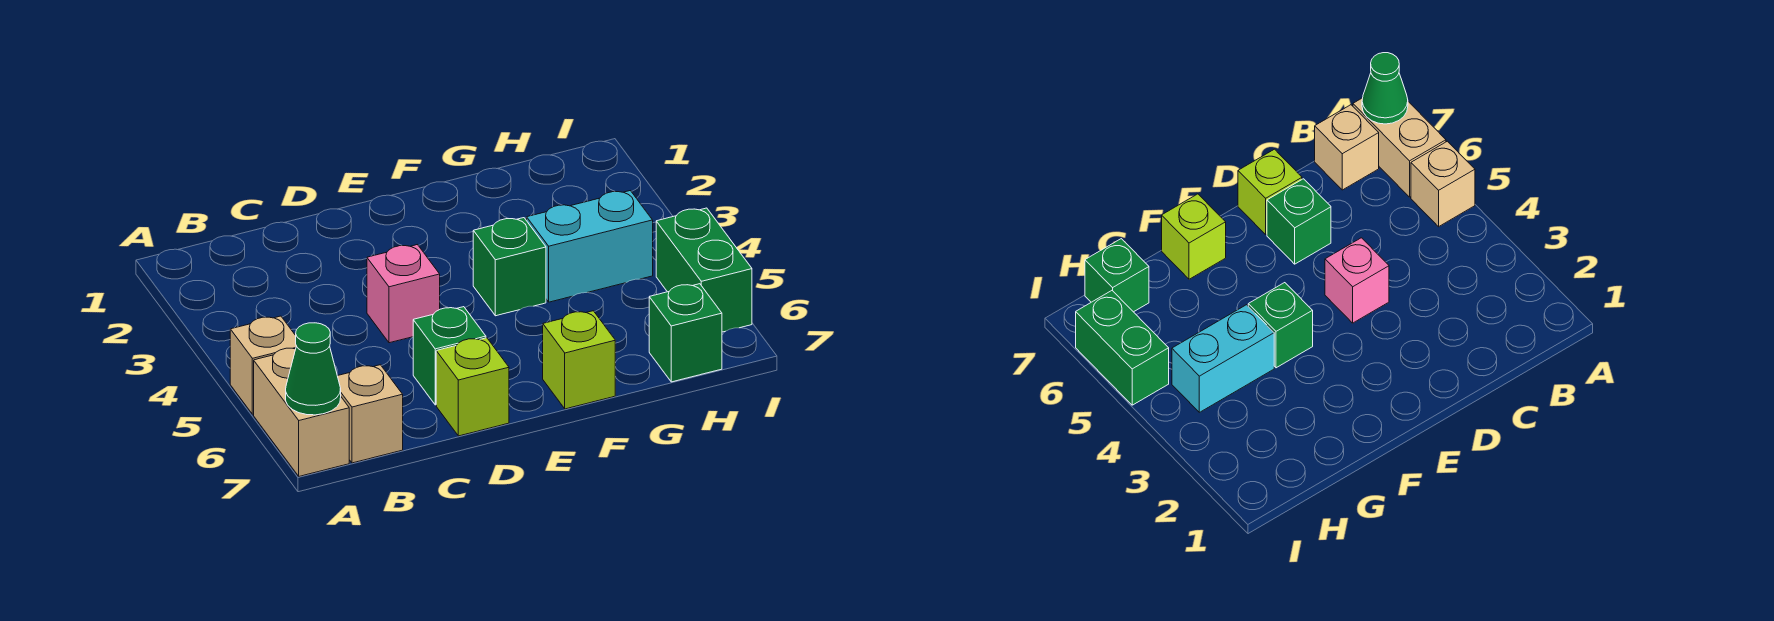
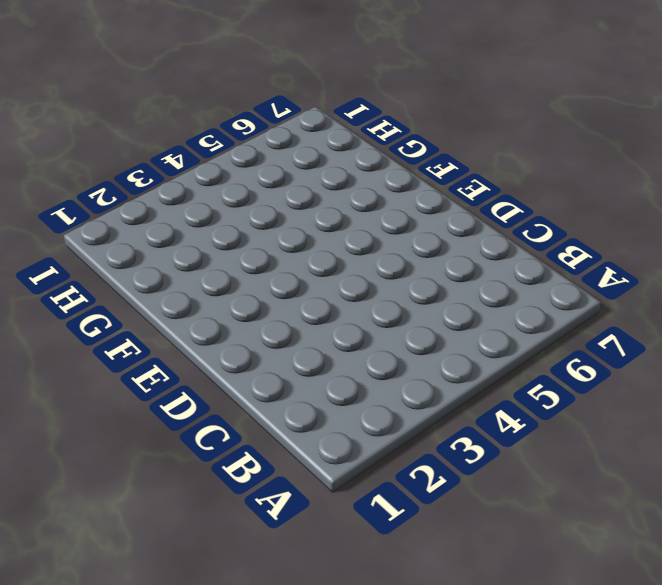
none -> tan 1x1 brick [230,316,296,414]
none -> tan 1x2 brick [254,348,349,476]
none -> tan 1x1 brick [338,365,403,463]

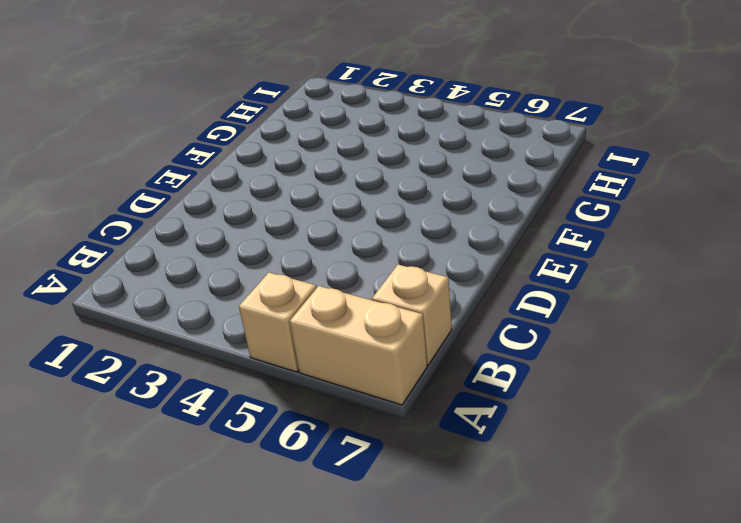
none -> pink 1x1 brick [367,245,440,343]
none -> green 1x1 brick [413,307,486,405]
none -> lime 1x1 brick [436,338,509,436]

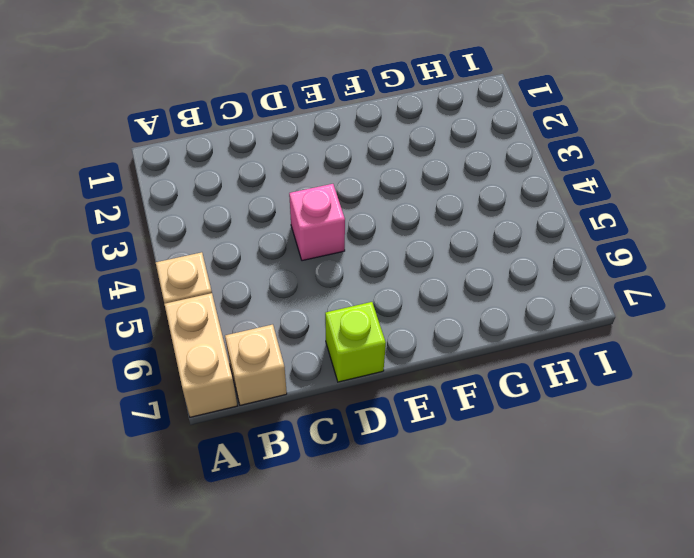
none -> green 1x1 brick [413,307,486,405]
none -> green 1x1 brick [473,218,546,316]
none -> lime 1x1 brick [543,311,615,409]

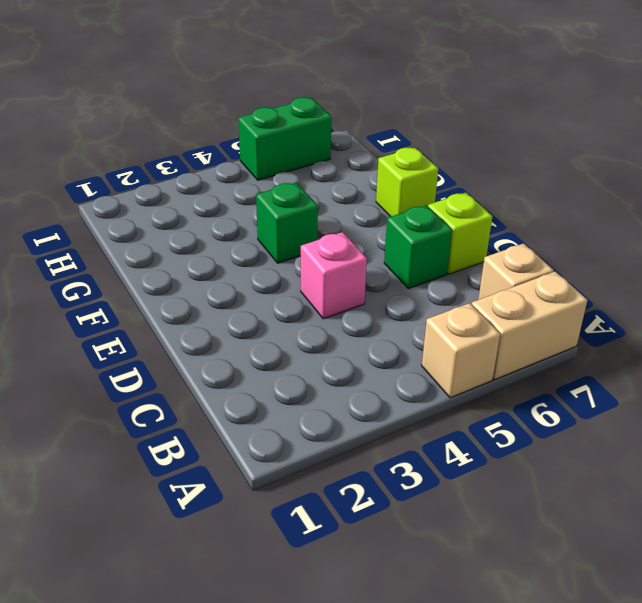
none -> cyan 1x2 brick [527,191,653,302]
none -> green 1x1 brick [649,284,722,382]
none -> green 1x1 cone [286,323,341,415]

